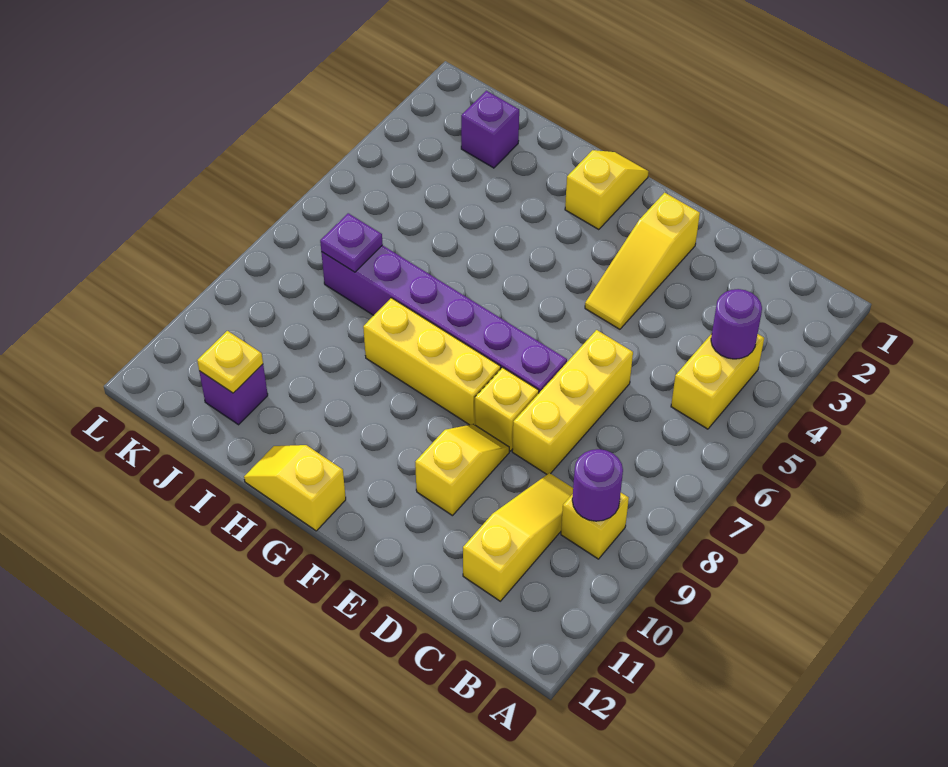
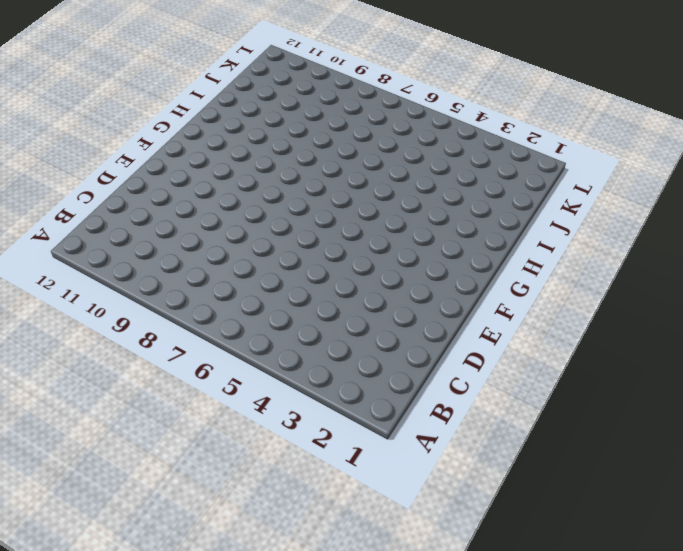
none -> yellow 1x2 brick [671,334,764,429]
none -> yellow 1x1 brick [561,493,629,559]
none -> yellow 1x3 slope [463,473,573,601]

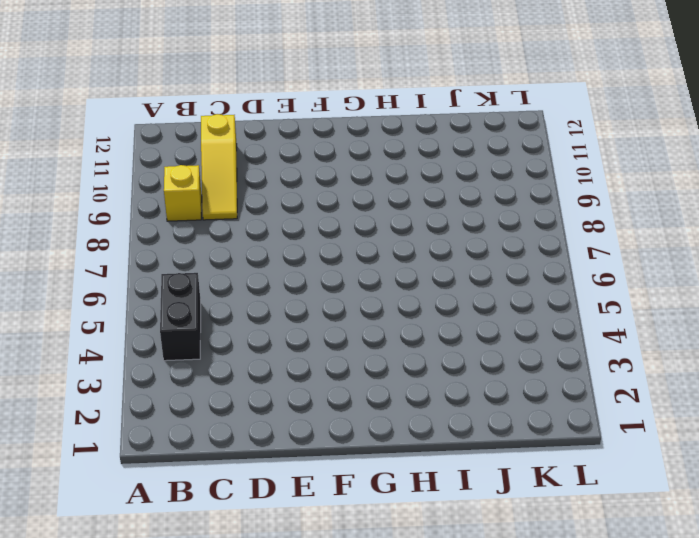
black 1x2 brick [160,273,201,361] -> yellow 1x2 brick [671,334,764,429]
none -> yellow 1x3 brick [512,330,633,474]
none -> yellow 1x3 slope [585,193,700,329]
none -> purple 1x6 brick [321,245,567,393]

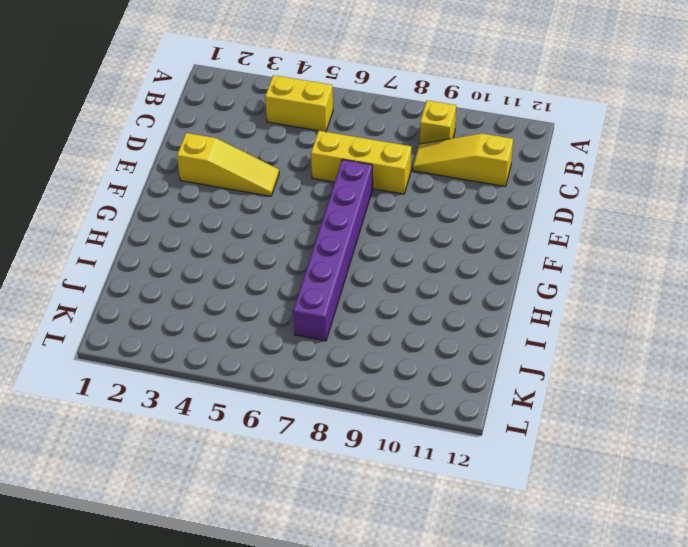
none -> yellow 1x1 brick [475,368,539,451]
none -> yellow 1x2 slope [415,424,509,516]
none -> yellow 1x3 brick [363,298,501,425]

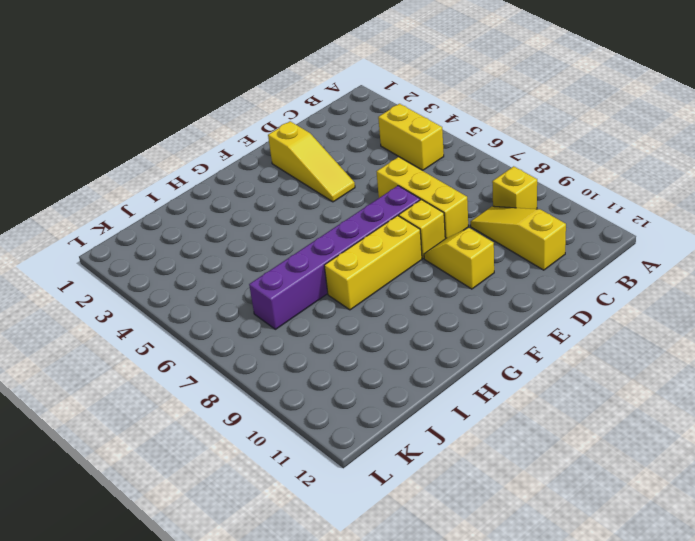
none -> yellow 1x2 slope [565,150,649,230]
none -> yellow 1x2 slope [244,445,346,531]
none -> purple 1x1 brick [461,91,519,168]

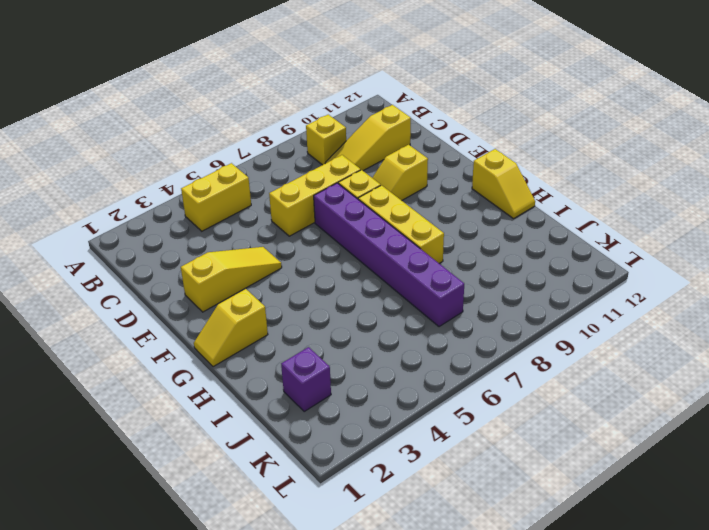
none -> purple 1x1 brick [199,364,268,425]
none -> purple 1x1 round brick [711,289,762,359]
none -> purple 1x1 round brick [572,449,623,521]

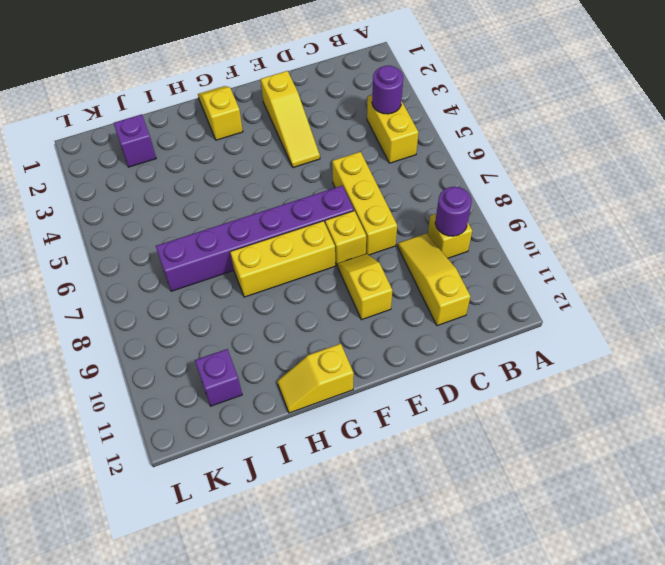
none -> purple 1x1 plate [320,213,383,272]
none -> yellow 1x1 plate [197,331,263,393]

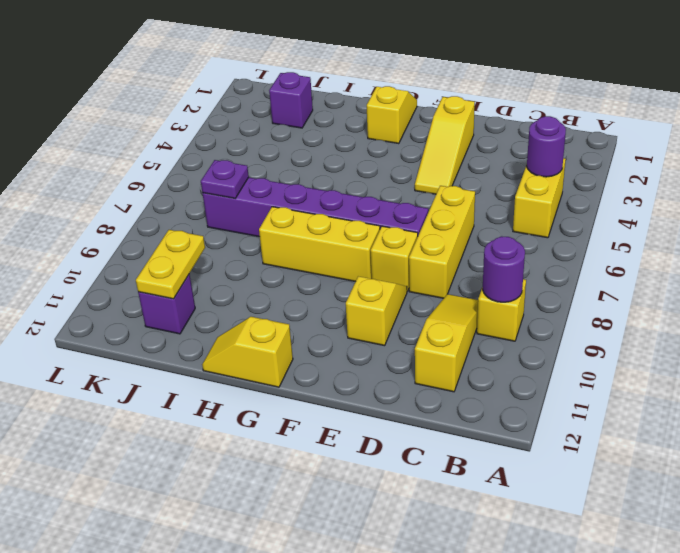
yellow 1x2 plate [136,230,205,299] -> yellow 1x1 plate [197,331,263,393]

